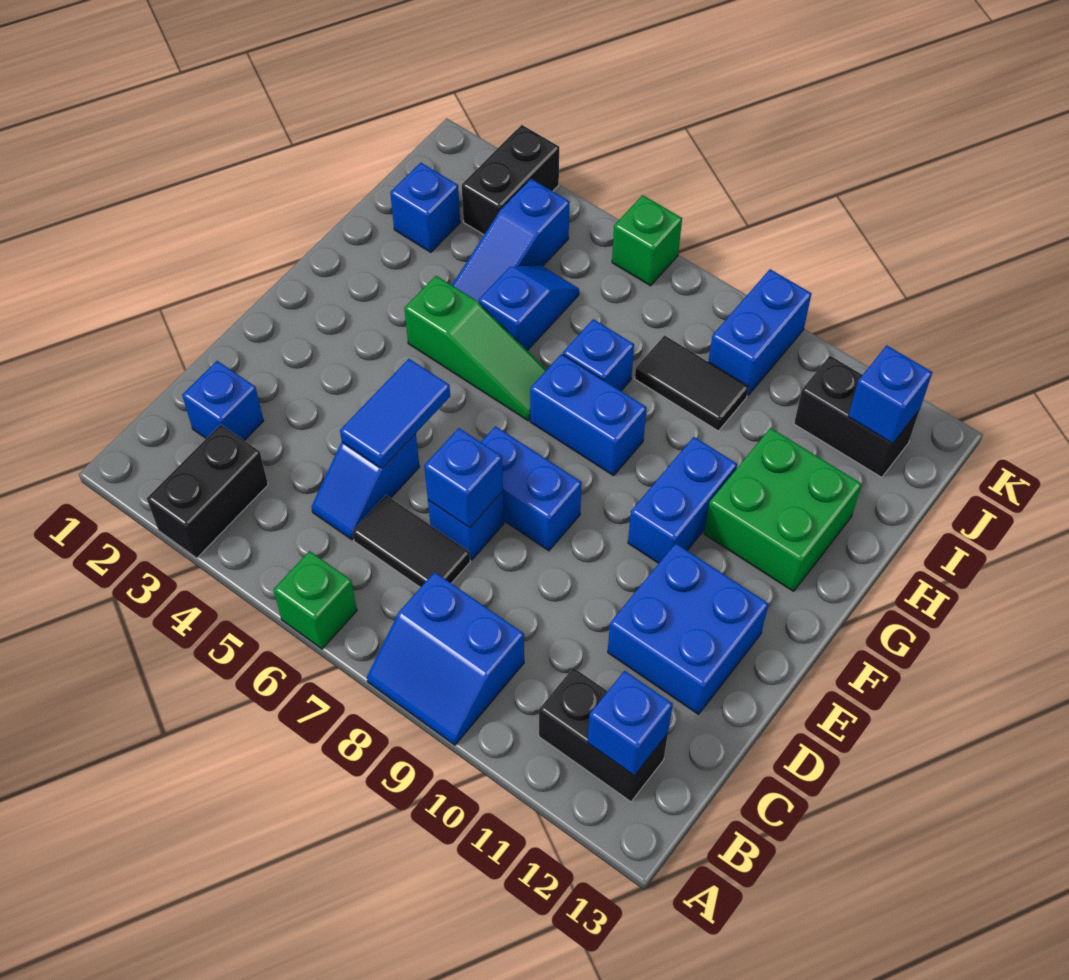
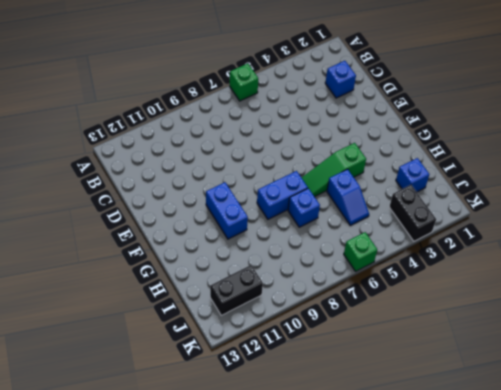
none -> black 1x2 brick [147,425,268,558]
none -> blue 2x2 slope [367,572,524,745]
none -> black 1x2 brick [539,668,668,802]

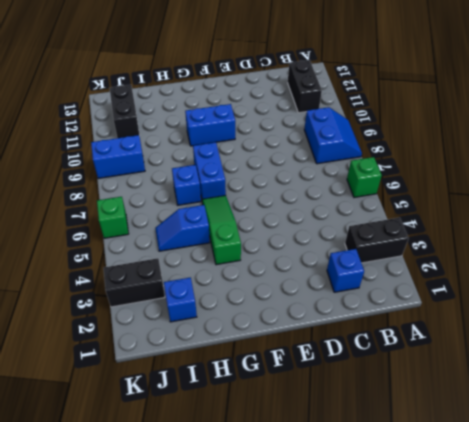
none -> blue 1x2 slope [311,434,419,540]
none -> black 1x2 tile [352,495,470,588]
none -> blue 1x1 brick [428,492,504,560]

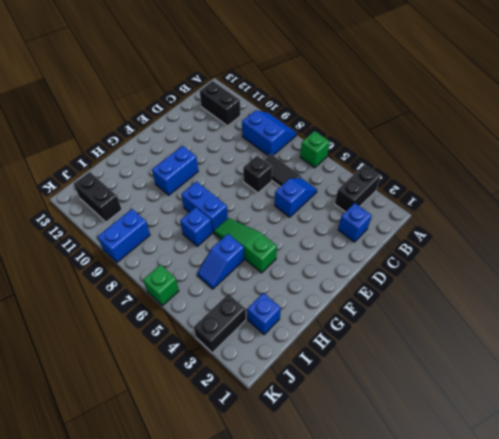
black 1x1 brick [243,155,272,193] -> blue 1x1 brick [428,492,504,560]
none -> blue 2x2 brick [608,543,769,714]
none -> blue 1x2 brick [481,426,582,551]
none -> green 2x2 brick [704,428,862,591]

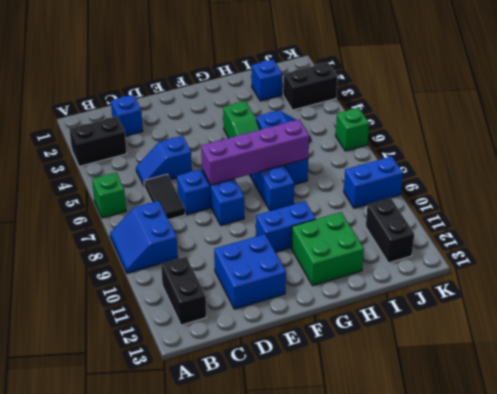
purple 1x4 brick [201,120,309,185] -> none
none -> blue 1x3 slope [452,179,570,303]
none -> black 1x2 tile [635,335,749,431]
none -> blue 1x1 brick [588,671,673,776]

